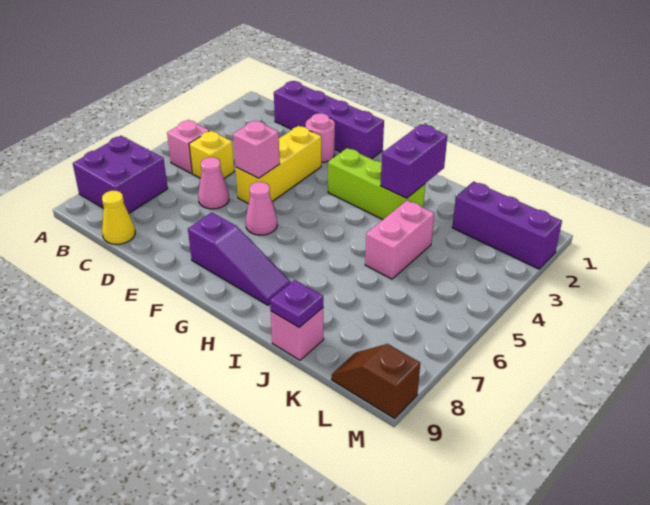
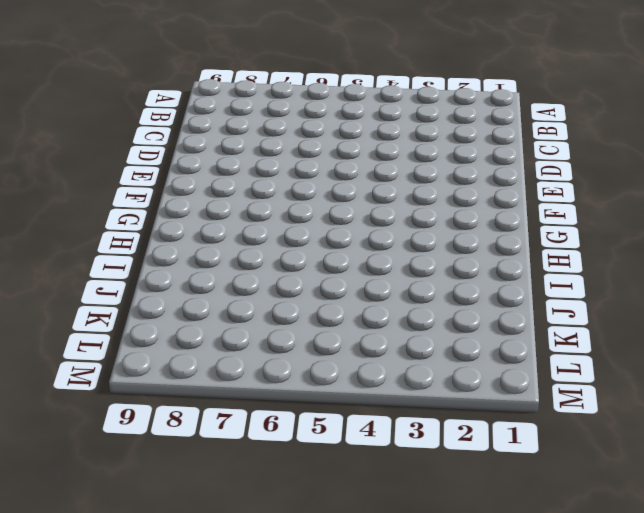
none -> purple 2x2 brick [73,136,168,213]
none -> pink 1x1 brick [167,120,209,173]
none -> purple 1x4 brick [274,81,384,159]

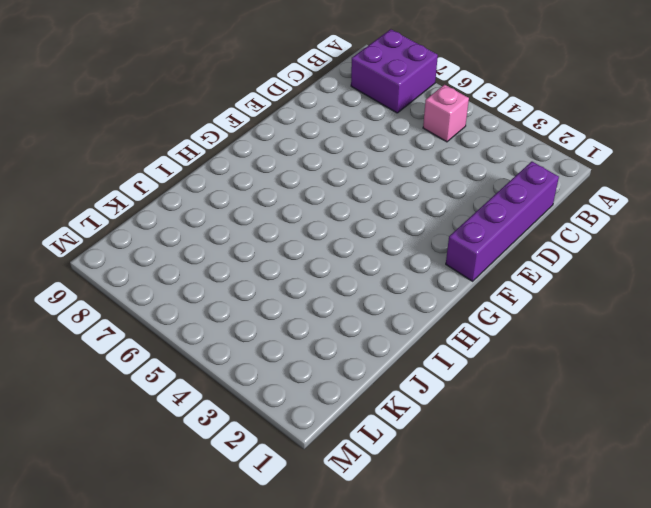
none -> yellow 1x1 brick [189,131,234,178]
none -> yellow 1x1 cone [102,191,135,244]
none -> pink 1x1 cone [198,157,229,209]

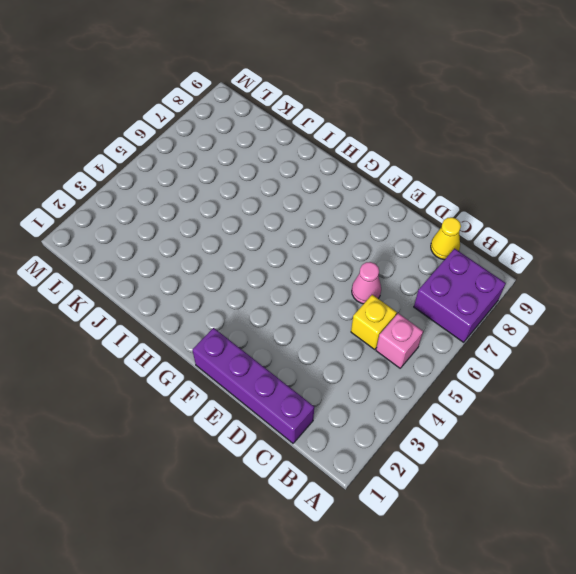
none -> pink 1x1 round brick [306,113,335,162]
none -> yellow 1x3 brick [236,126,321,204]
none -> pink 1x1 cone [246,182,277,235]

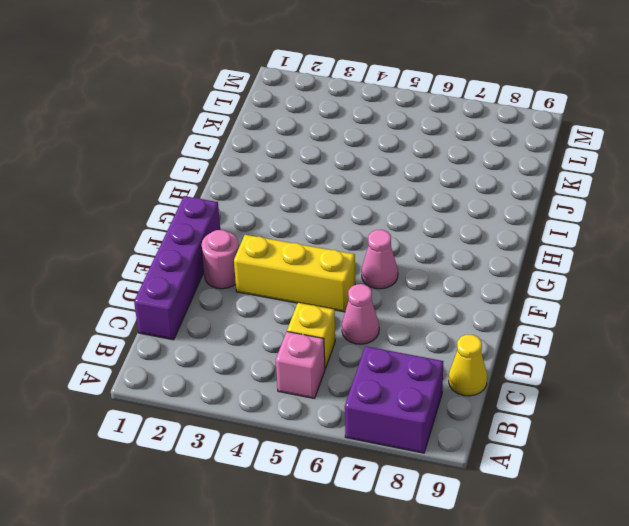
none -> purple 1x3 slope [188,212,291,305]
none -> lime 1x3 brick [328,148,425,219]
none -> pink 1x2 brick [365,200,434,279]

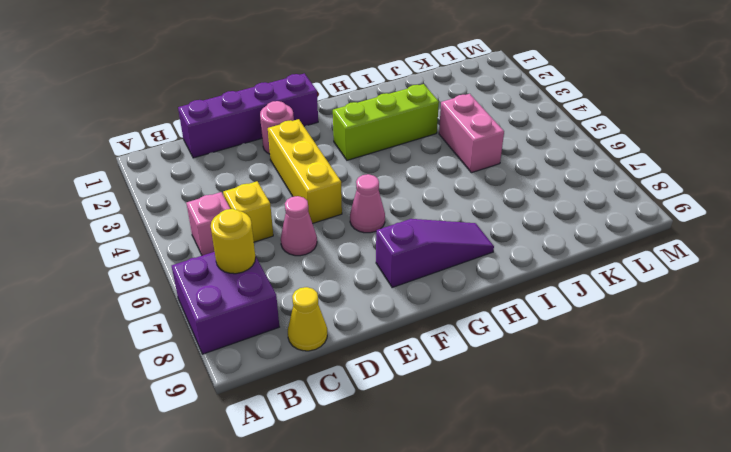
yellow 1x1 round brick [211,209,255,274] -> none
none -> pink 1x1 brick [271,308,324,360]
none -> purple 1x3 brick [452,182,562,269]
none -> brown 1x2 slope [332,344,420,418]

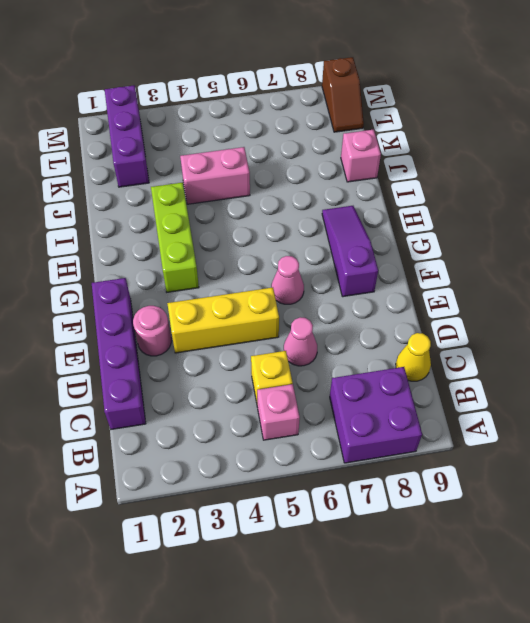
none -> pink 1x1 brick [233,120,280,178]
none -> purple 1x2 brick [381,124,447,198]
none -> purple 1x1 plate [270,280,323,327]

